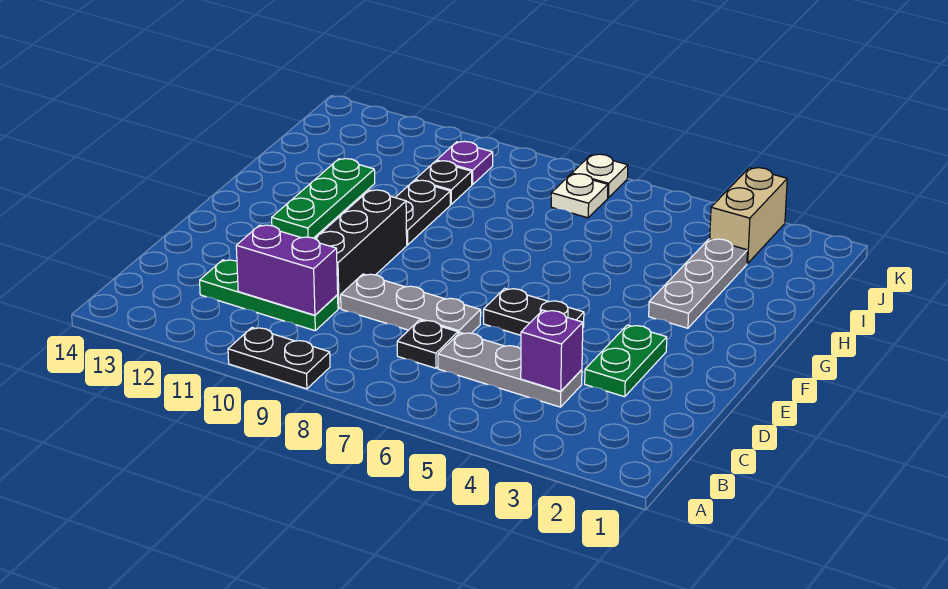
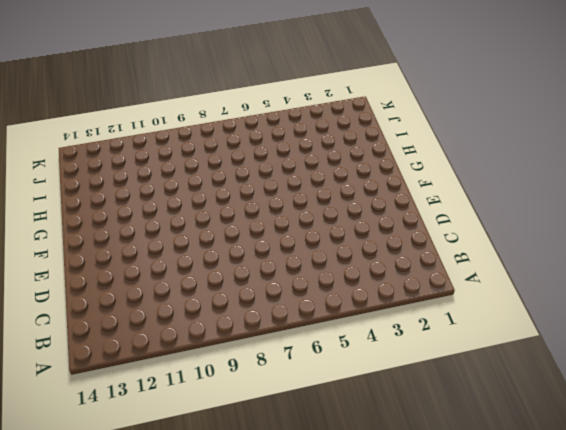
none -> black 1x2 plate [228,328,330,389]
none -> grey 1x3 plate [438,333,582,407]
none -> black 1x1 plate [397,320,458,368]

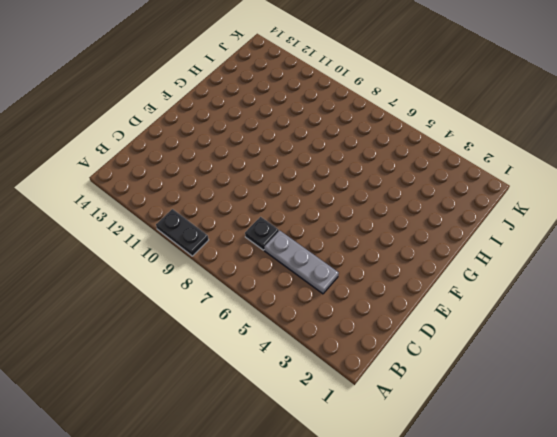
none -> green 1x3 plate [200,260,338,331]
none -> green 1x2 plate [585,325,667,397]
none -> grey 1x3 plate [341,274,481,334]

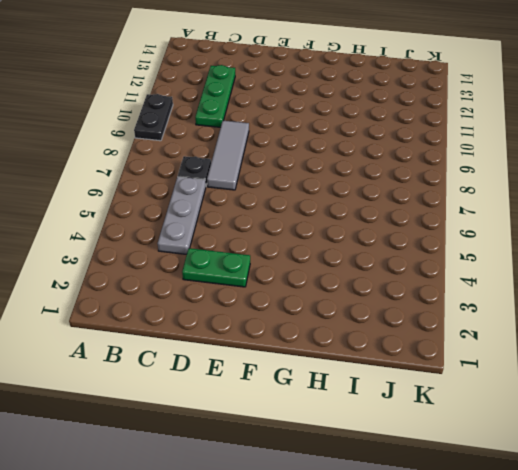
grey 1x3 tile [207,121,249,190] -> grey 1x3 plate [341,274,481,334]
none -> black 1x3 brick [315,190,407,309]
none -> black 1x2 plate [484,288,584,335]
none -> green 1x3 plate [272,159,375,238]

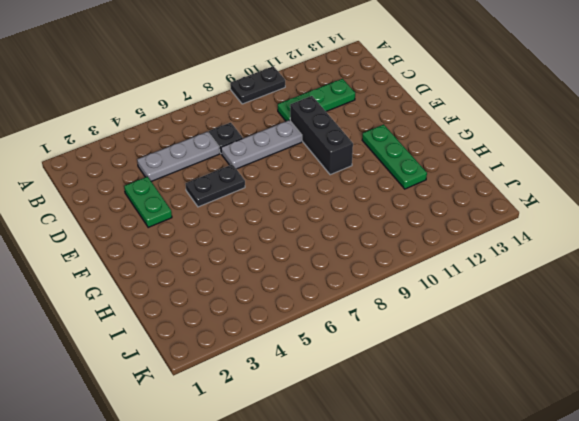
none -> grey 1x3 plate [649,239,747,328]
none -> black 1x2 plate [395,180,450,245]
none -> black 1x1 plate [415,161,472,204]

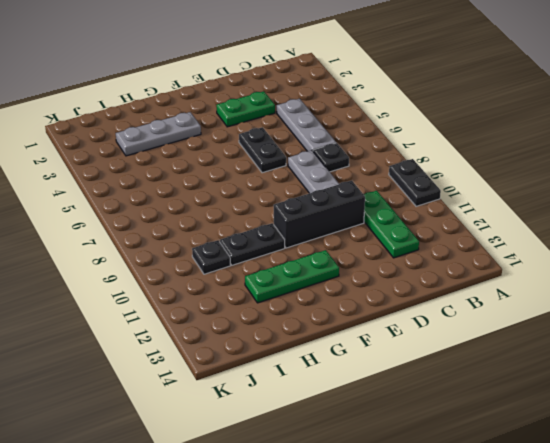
none -> tan 1x2 brick [710,168,787,264]
none -> white 1x1 plate [551,174,608,218]
none -> purple 1x1 plate [437,141,493,185]

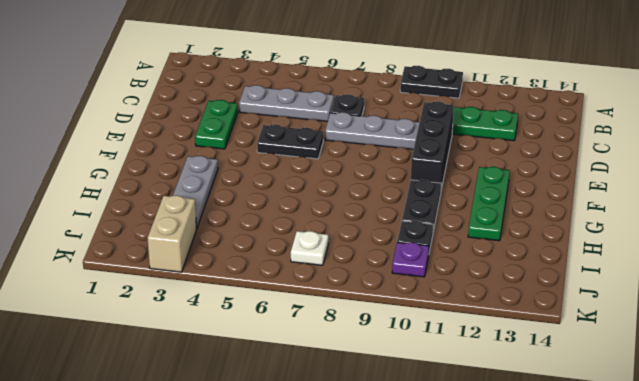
none -> white 1x1 plate [572,154,628,198]
none -> purple 1x1 brick [521,310,583,391]
none -> purple 1x2 brick [236,225,338,315]

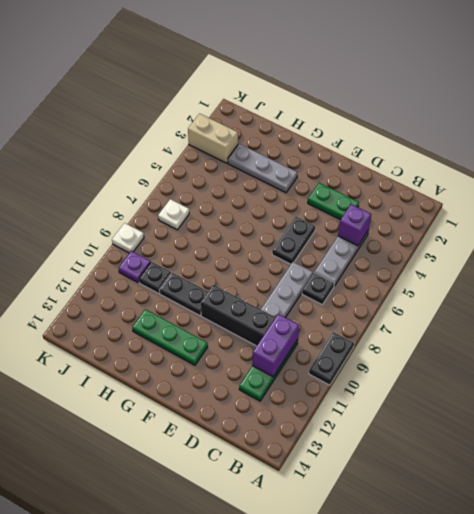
white 1x1 plate [112,223,144,253] -> white 1x1 plate moved to [572,154,628,198]

